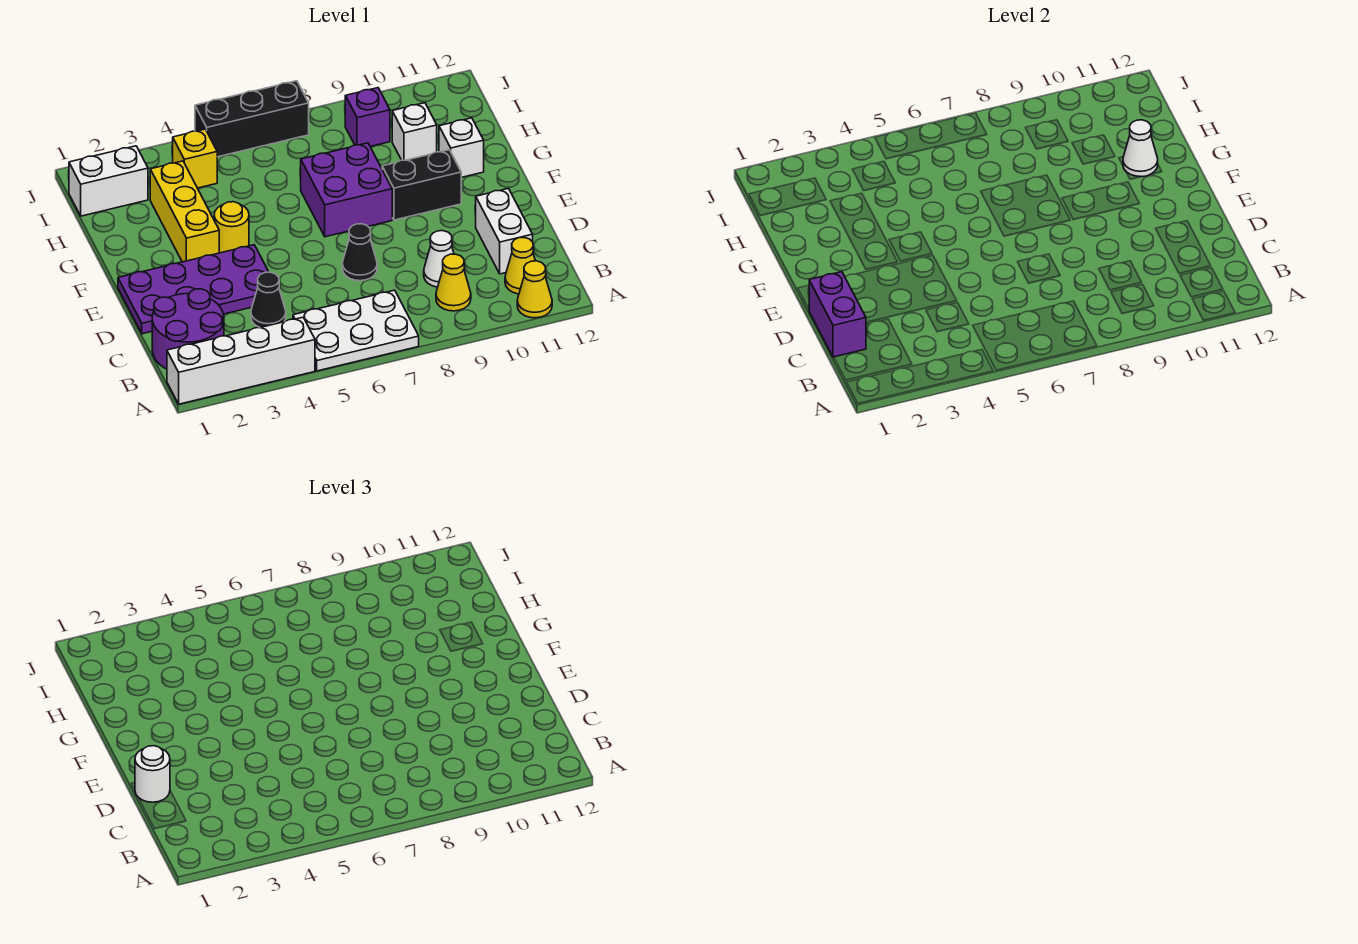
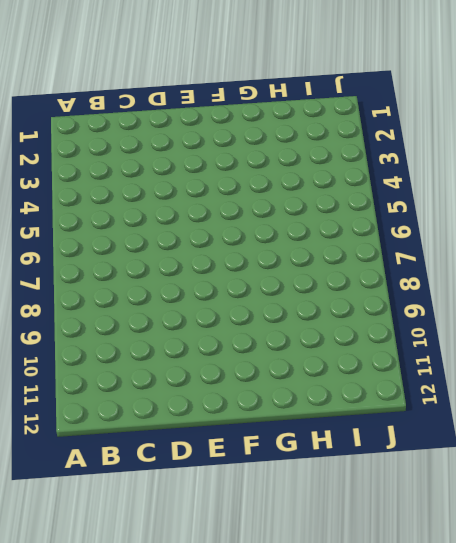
none -> white 1x4 brick [167,317,315,404]
none -> white 2x3 plate [293,290,419,371]
none -> yellow 1x1 cone [517,261,552,318]

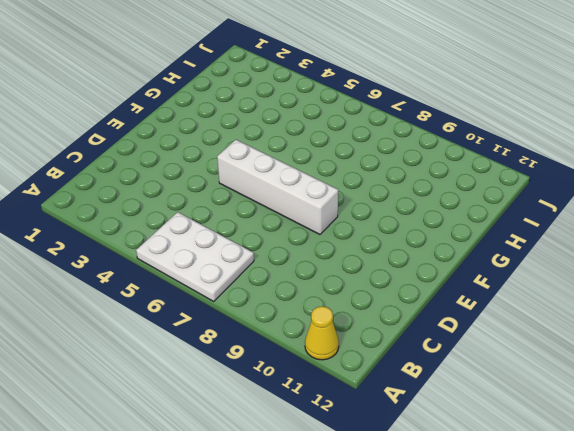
white 1x4 brick [217,140,338,234] -> white 1x4 brick moved to [167,317,315,404]
none -> purple 2x2 round brick [152,289,224,369]
none -> yellow 1x1 cone [436,254,471,311]
none -> yellow 1x1 cone [505,238,535,294]

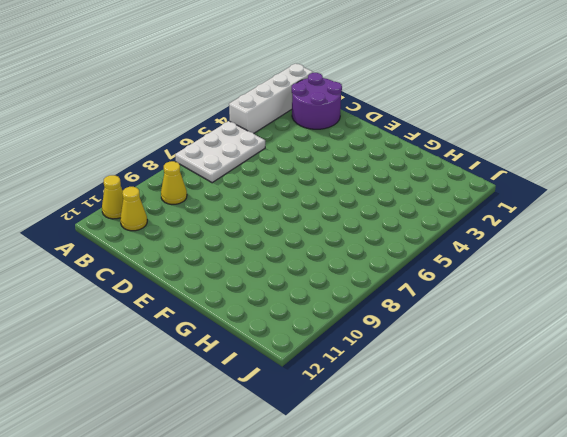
none -> black 1x1 cone [251,272,286,328]
none -> white 1x1 cone [424,231,454,287]
none -> white 1x2 brick [476,189,533,274]

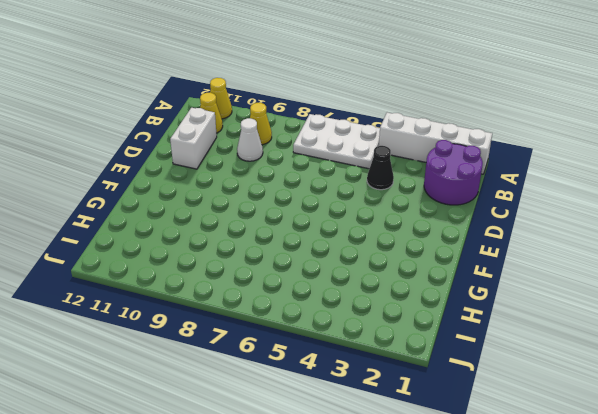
none -> purple 2x4 plate [118,245,268,334]
none -> black 1x1 cone [342,224,377,281]
none -> yellow 1x3 brick [150,161,219,262]

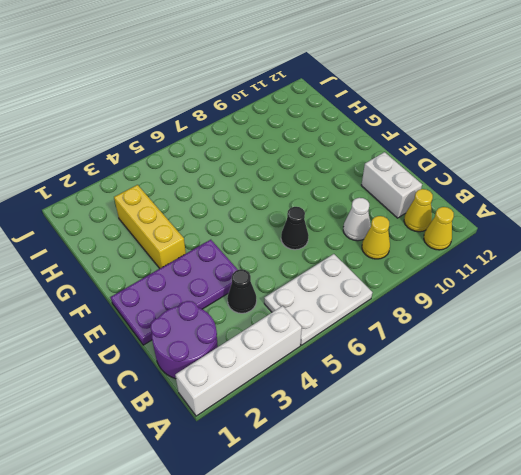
none -> yellow 1x1 round brick [214,202,249,253]
none -> purple 2x2 brick [301,143,392,237]
none -> black 1x2 brick [382,150,461,220]

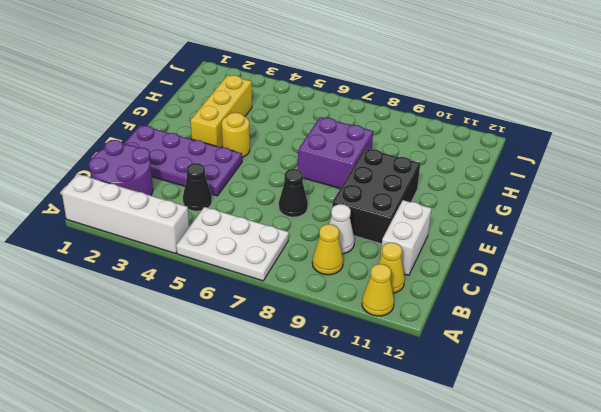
black 2x3 brick [332,148,420,244] -> black 1x2 brick [382,150,461,220]
none -> white 1x1 brick [439,118,484,178]
none -> white 1x1 brick [392,103,437,160]
none -> white 1x2 brick [69,146,148,216]

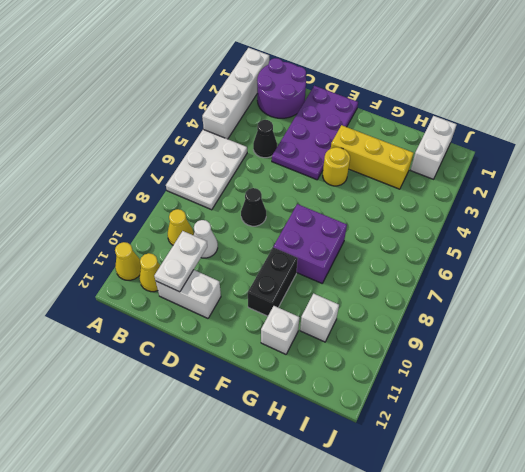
white 1x2 plate [154,231,207,292] -> none
none -> yellow 1x1 brick [173,129,217,188]
none -> purple 1x1 brick [345,88,390,147]
none -> black 1x3 brick [195,81,309,157]

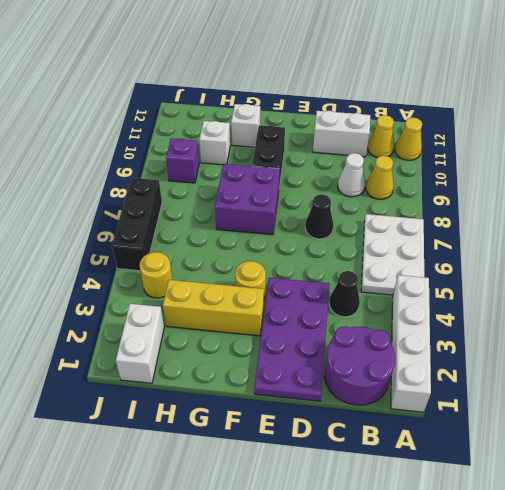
yellow 1x1 round brick [140,252,172,298] -> yellow 1x1 brick [173,129,217,188]
none -> purple 1x2 brick [809,272,866,357]
none -> white 1x1 cone [1123,120,1158,177]
none -> white 1x1 round brick [135,746,170,802]

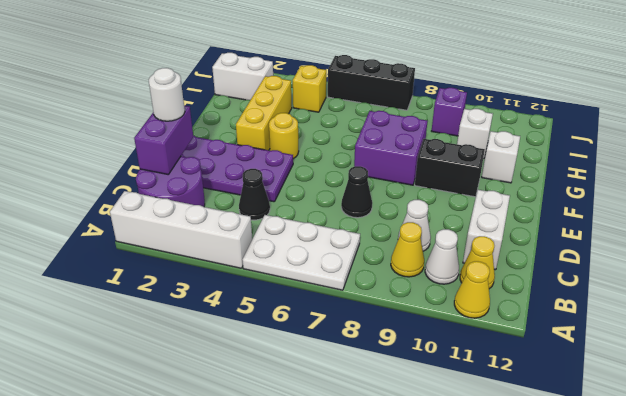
white 1x1 cone [425,229,459,284] -> white 1x1 cone moved to [1123,120,1158,177]

